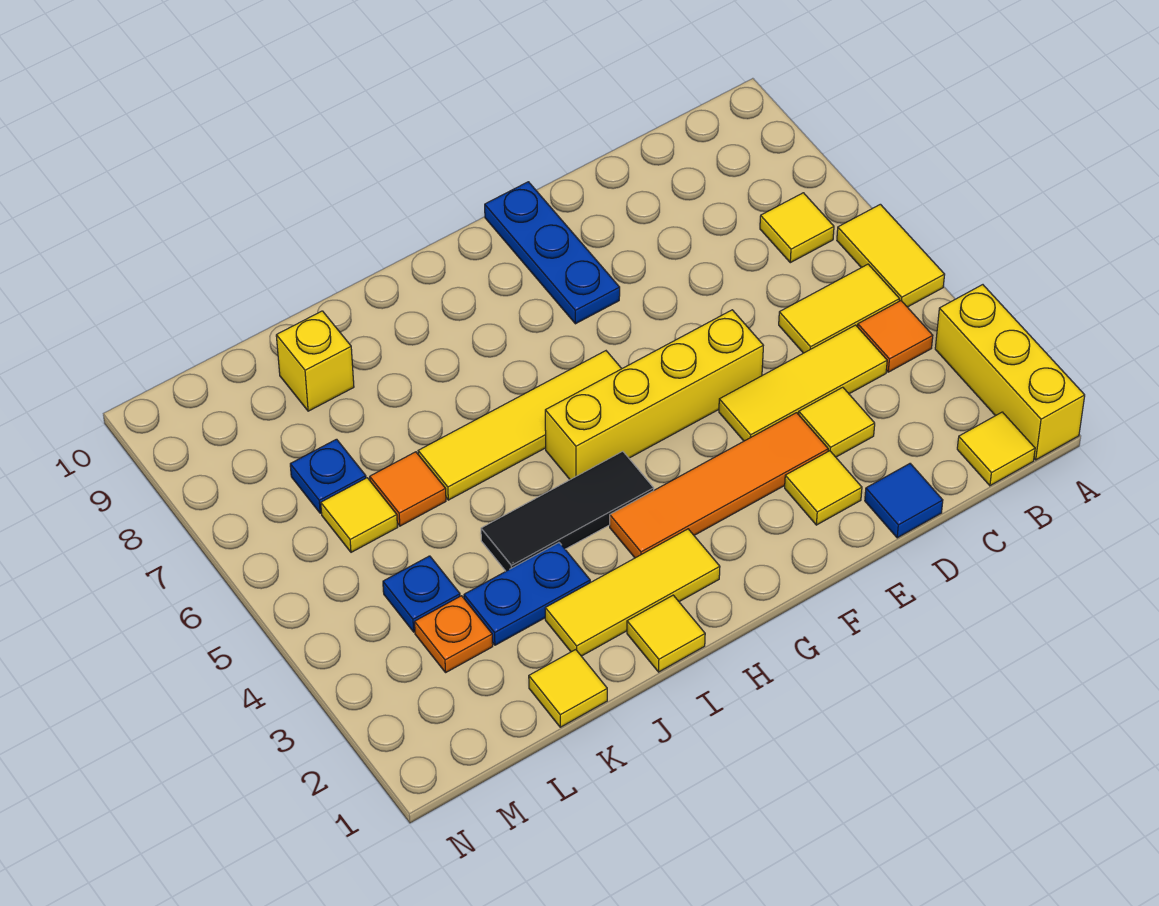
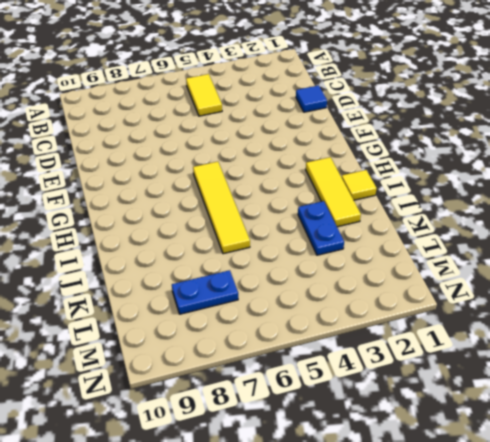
blue 1x2 plate [172,270,238,314] -> blue 1x1 plate [290,439,366,513]
none -> yellow 1x3 brick [935,285,1085,460]
none -> yellow 1x2 tile [837,204,945,307]
none -> yellow 1x1 tile [957,412,1035,486]

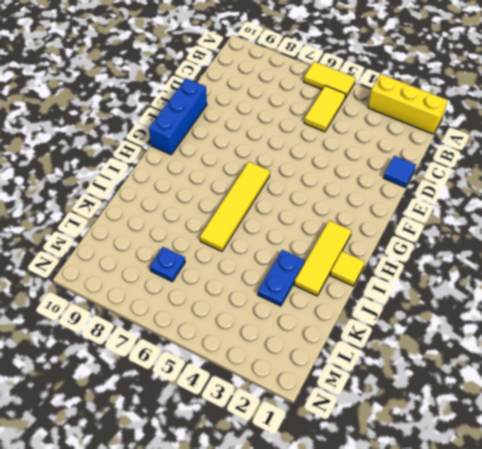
blue 1x3 brick [149,78,207,155] -> blue 1x3 plate [485,182,620,324]
none -> yellow 1x1 tile [957,412,1035,486]
none -> orange 1x1 tile [858,301,933,372]
none -> yellow 1x1 tile [760,193,834,263]

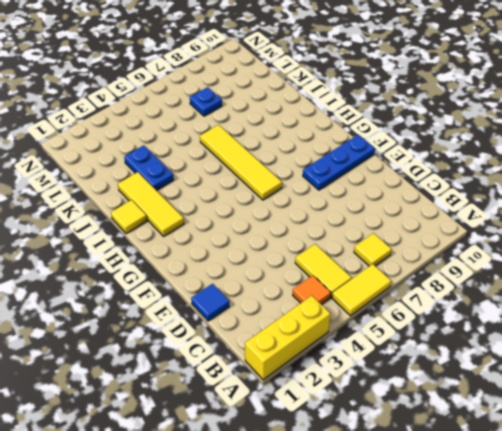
none -> yellow 1x1 tile [957,412,1035,486]
none -> yellow 1x3 tile [719,325,887,441]
none -> yellow 1x1 tile [799,387,875,457]

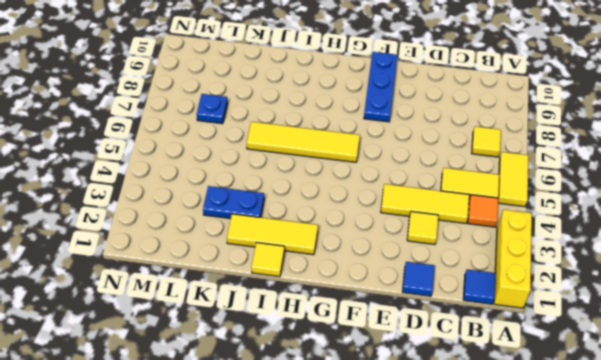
blue 1x1 tile [463,270,495,304] -> yellow 1x1 tile [957,412,1035,486]
none -> yellow 1x1 tile [785,451,862,525]
none -> orange 1x4 tile [610,413,828,558]
none -> yellow 1x4 brick [545,310,763,480]

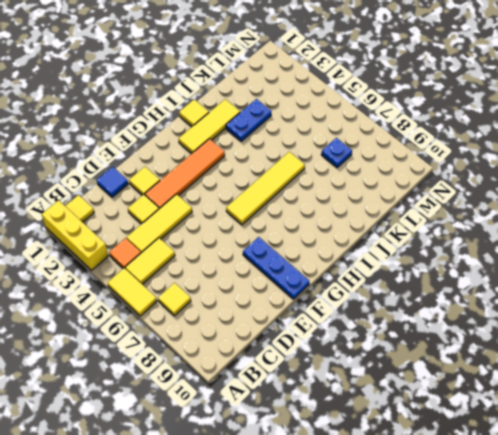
none -> yellow 1x4 brick [545,310,763,480]
none -> black 1x3 tile [481,451,654,571]
none -> yellow 1x1 tile [529,650,607,727]

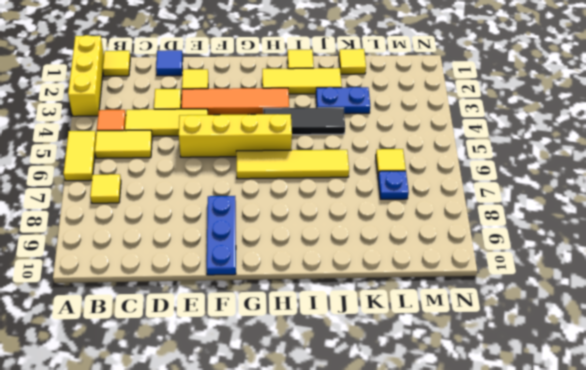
none -> orange 1x1 tile [370,452,446,526]
none -> yellow 1x1 brick [276,311,354,411]
none -> orange 1x1 plate [415,596,493,672]

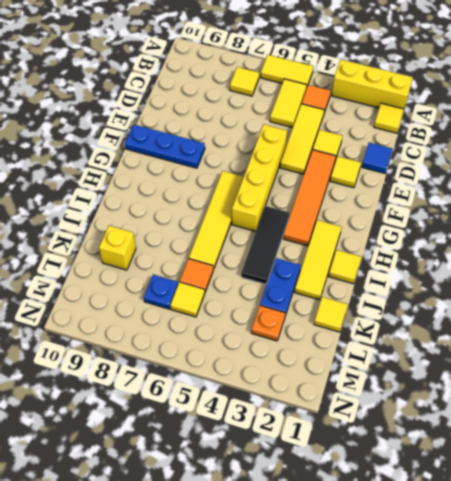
none -> blue 1x1 plate [383,556,460,632]

